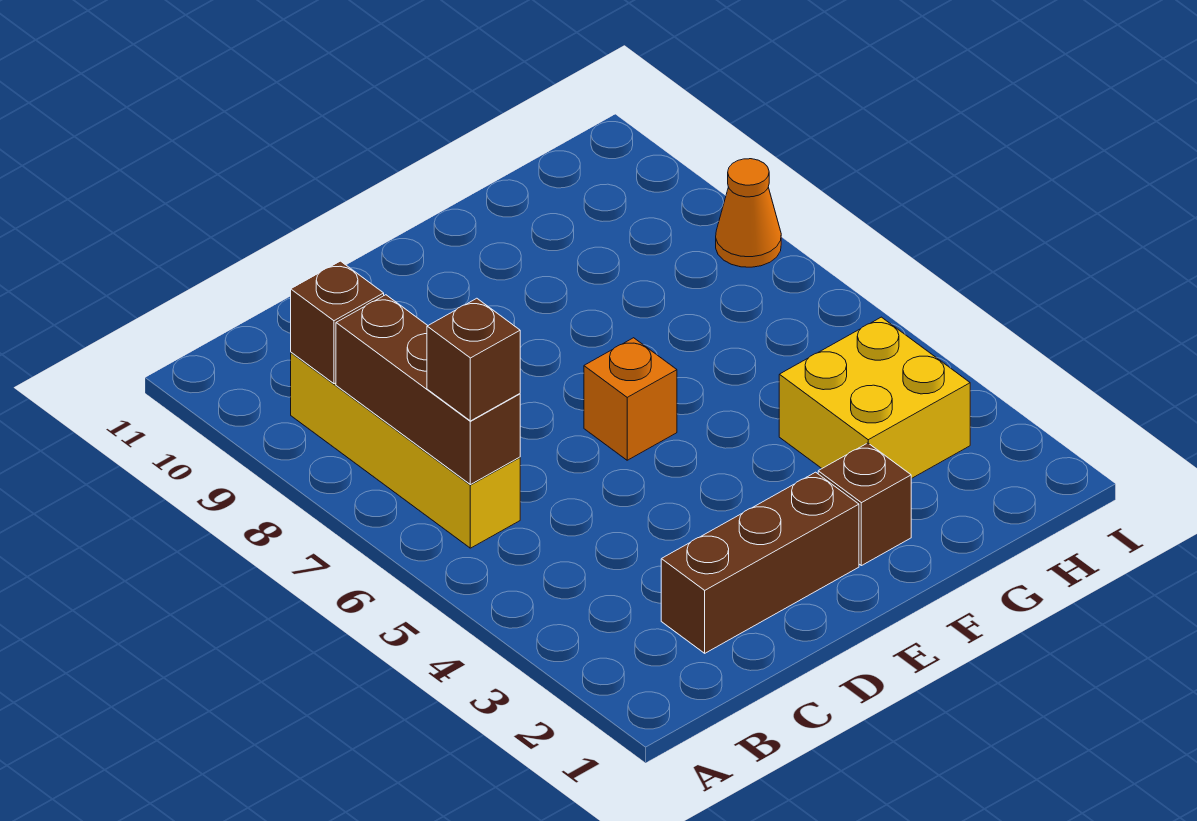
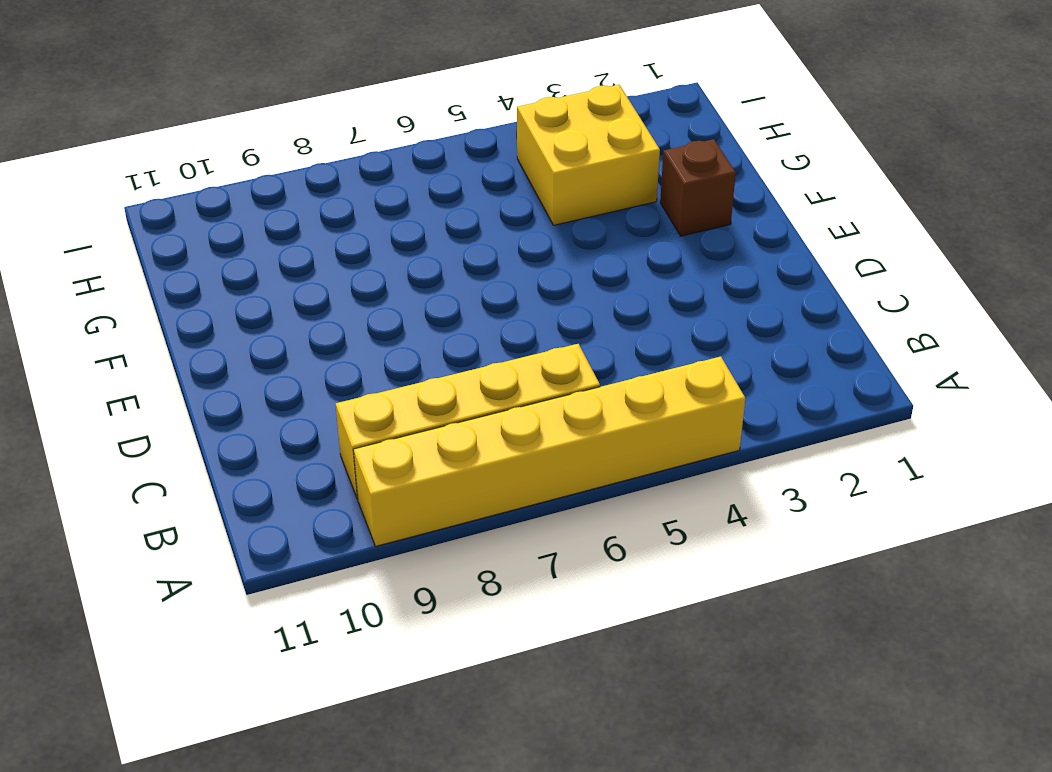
yellow 1x6 brick [353,357,745,546] -> none
none -> brown 1x3 brick [661,472,859,653]
none -> orange 1x1 brick [584,338,677,460]

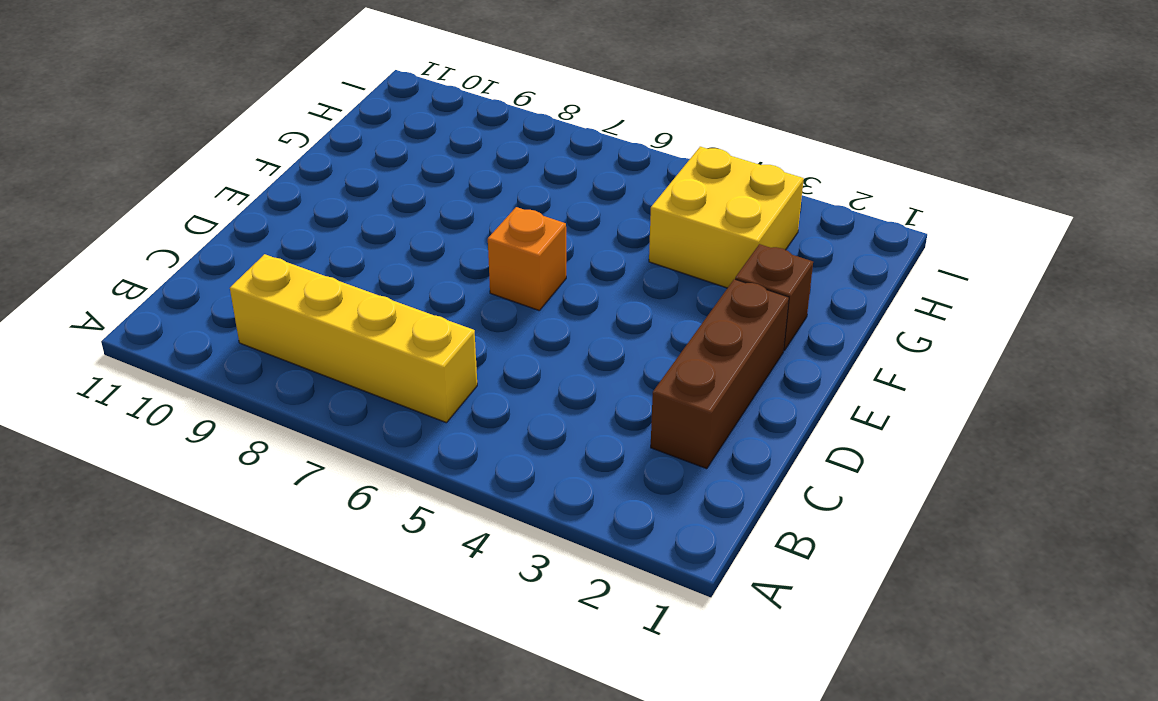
none -> orange 1x1 cone [716,159,781,267]
none -> brown 1x3 brick [336,295,520,485]

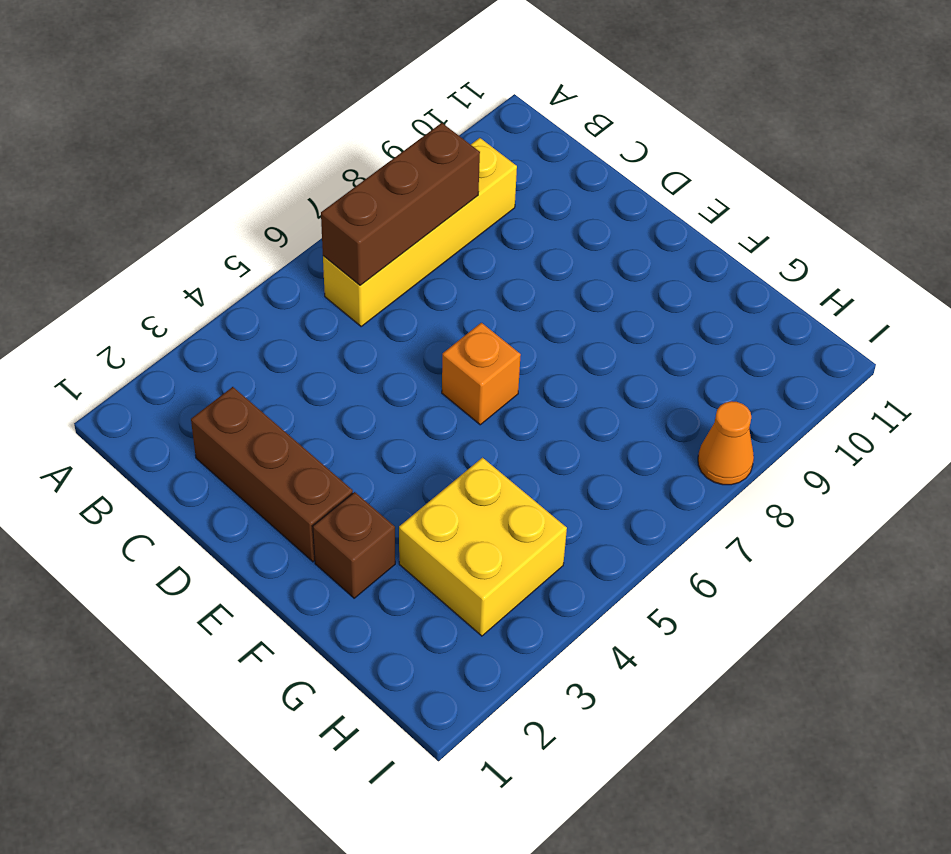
none -> brown 1x1 brick [291,261,384,384]
none -> brown 1x1 brick [427,298,520,421]

